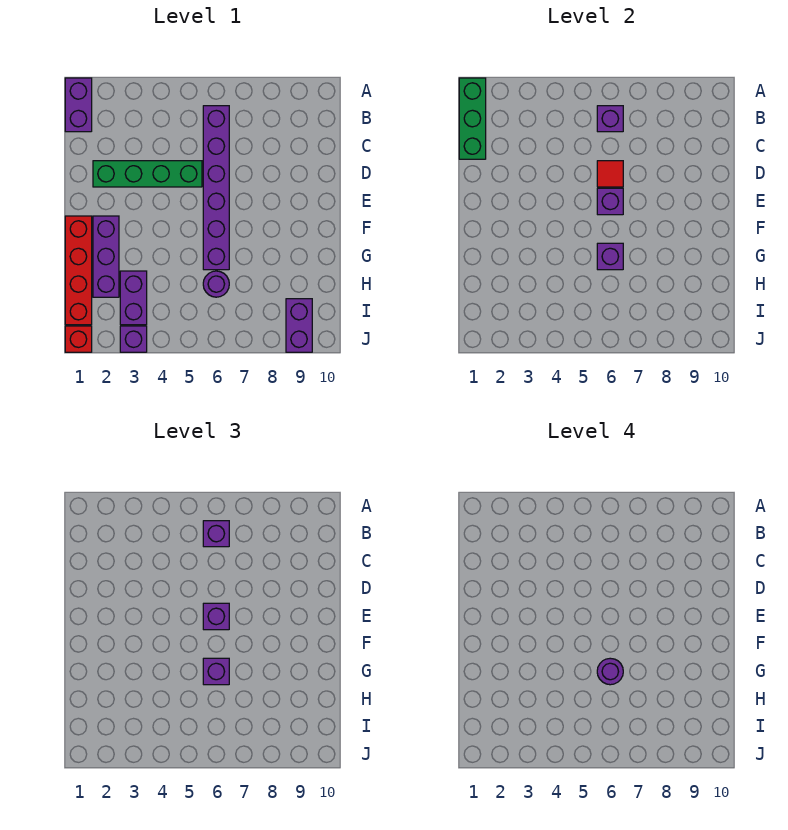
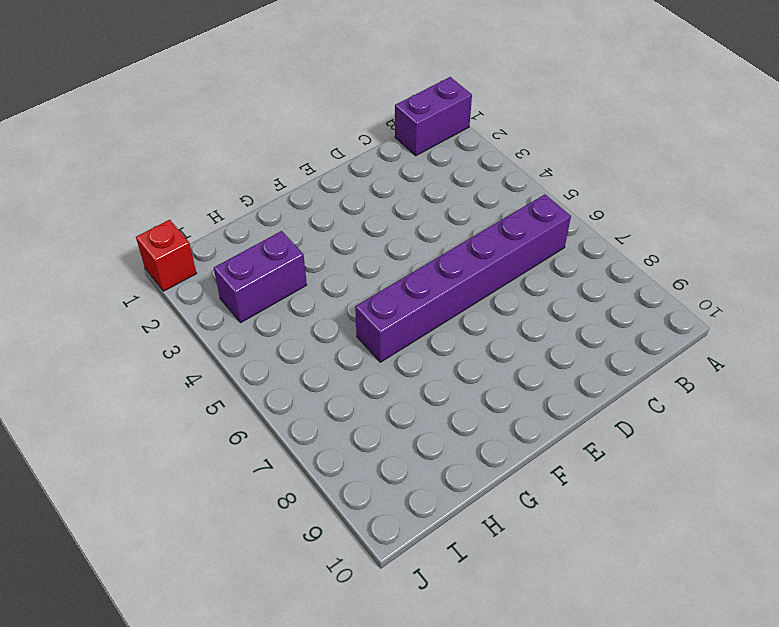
none -> green 1x4 brick [93,161,202,187]
none -> red 1x4 brick [65,216,92,325]
none -> purple 1x3 brick [93,216,119,297]

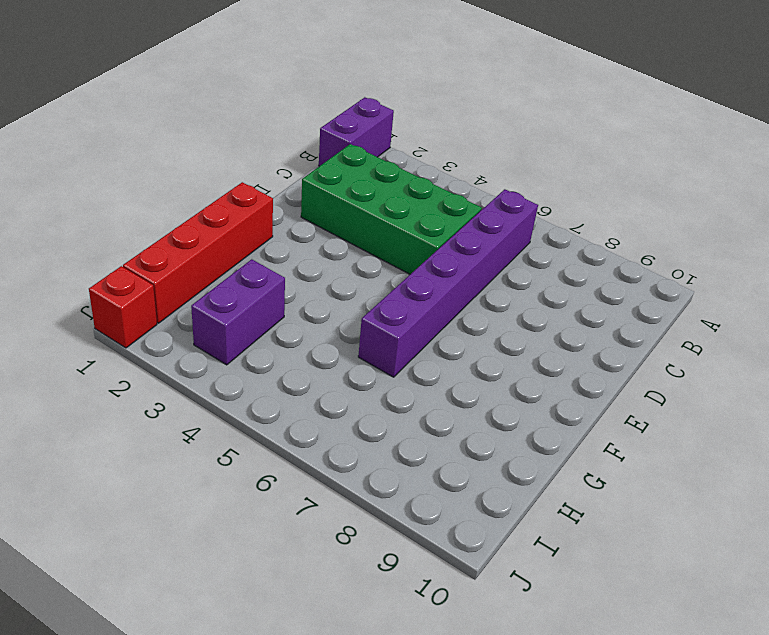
green 2x4 brick [301,144,482,274] -> green 1x4 brick [93,161,202,187]
none -> purple 1x3 brick [93,216,119,297]
none -> purple 1x1 round brick [203,271,229,297]
none -> purple 1x2 brick [286,299,312,352]

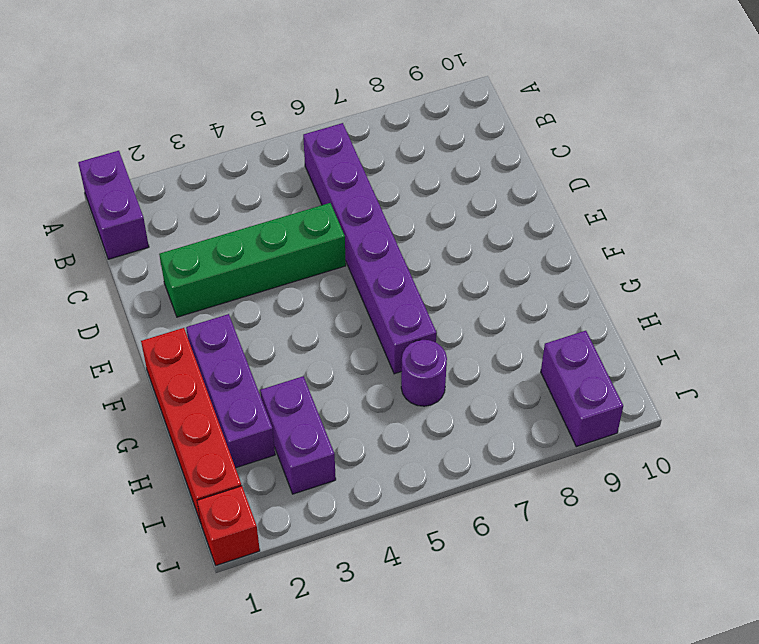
none -> purple 1x1 brick [120,326,147,352]
none -> green 1x3 brick [459,78,486,159]
none -> purple 1x1 brick [597,106,623,132]

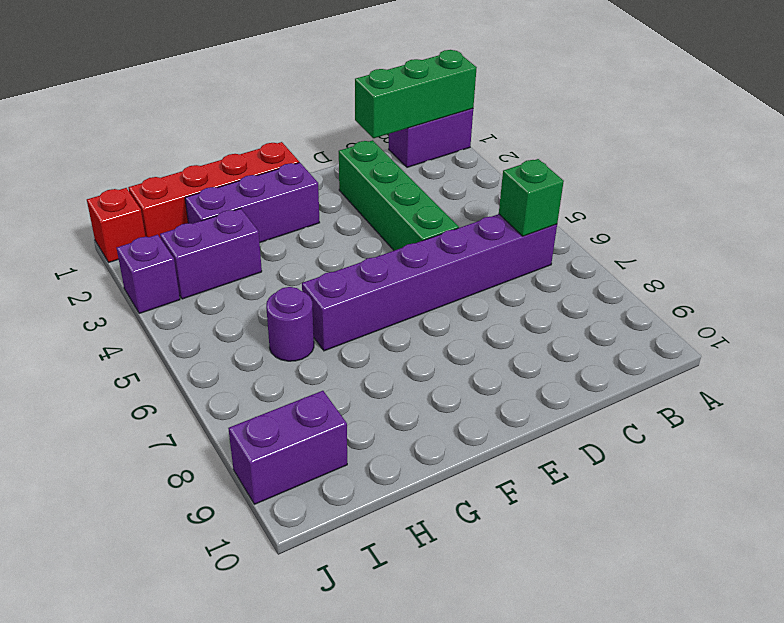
green 1x1 brick [499,159,564,236] -> purple 1x1 brick [597,106,623,132]
none -> red 1x1 tile [597,161,623,187]
none -> purple 1x1 brick [597,188,623,215]
none -> purple 1x1 brick [597,243,623,270]

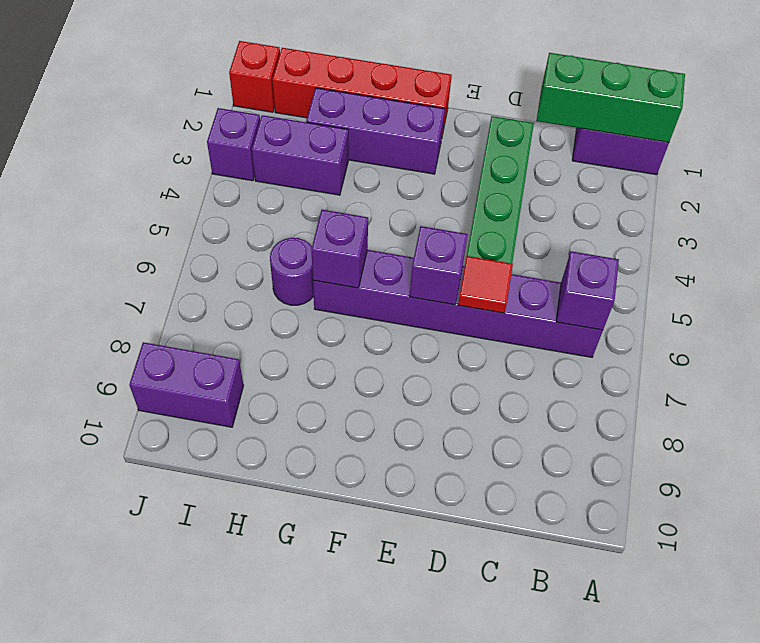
none -> purple 1x1 brick [203,521,229,547]
none -> purple 1x1 brick [203,603,229,630]
none -> purple 1x1 brick [203,658,229,685]

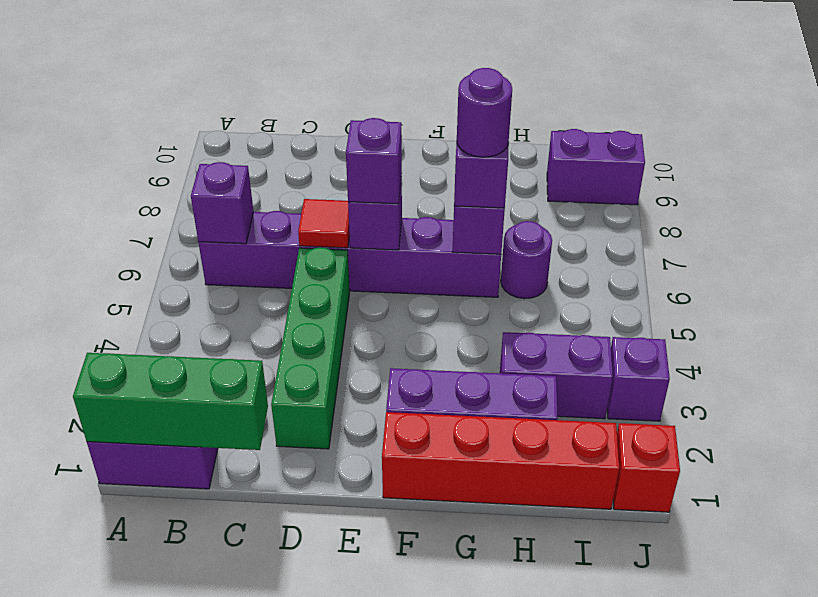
none -> purple 1x1 brick [203,521,229,547]

